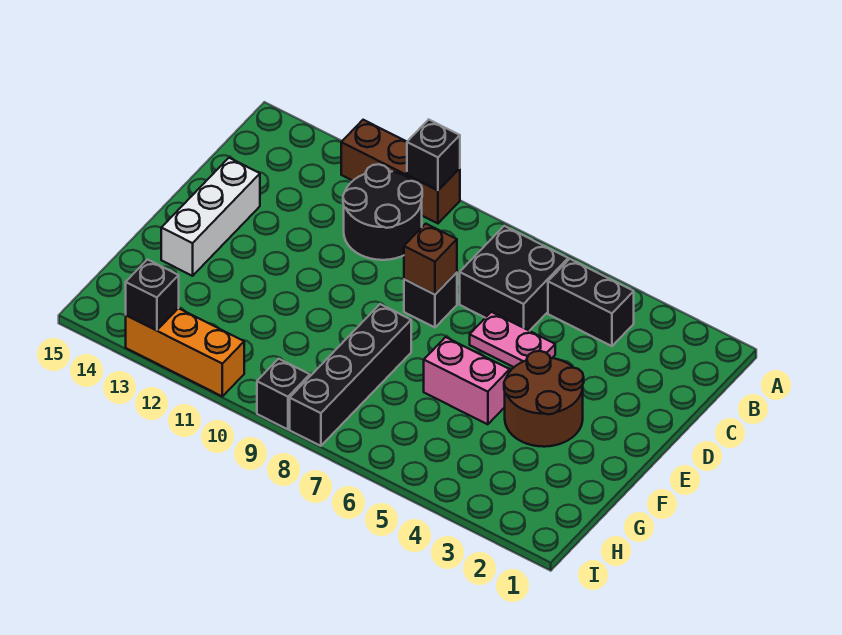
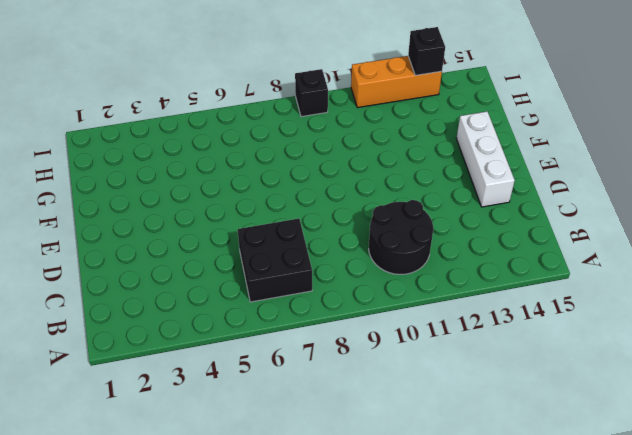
none -> brown 1x3 brick [341,120,460,223]
none -> black 1x2 brick [548,259,634,346]
none -> pink 1x2 plate [470,312,555,367]

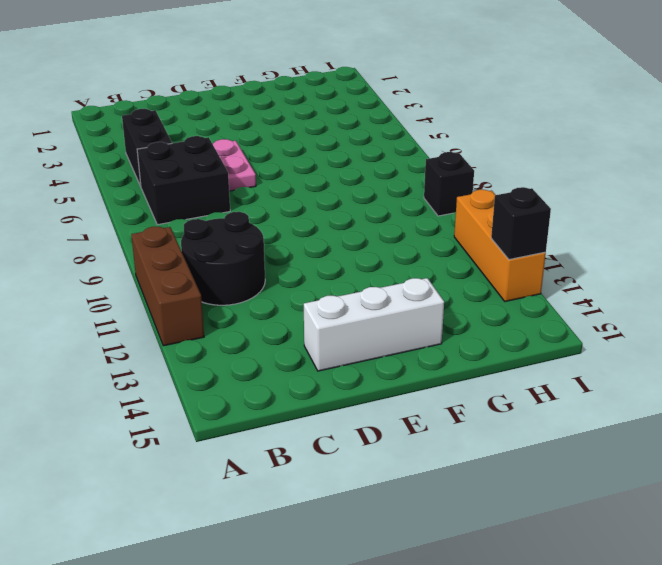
none -> black 1x1 brick [404,272,457,327]
none -> brown 2x2 round brick [504,351,584,447]
none -> pink 1x2 brick [424,337,510,424]

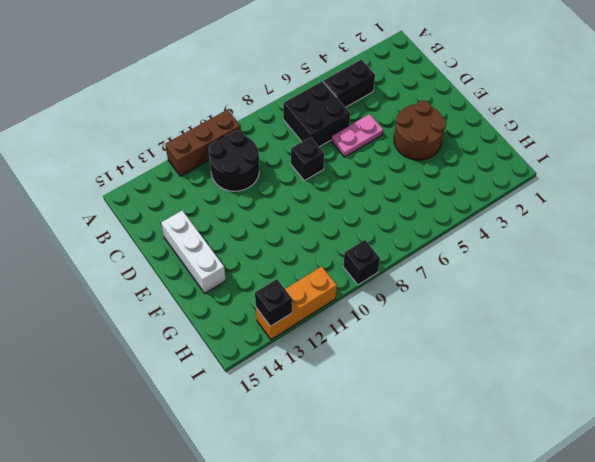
none -> pink 1x2 brick [424,337,510,424]
none -> black 1x4 brick [290,304,411,446]
none -> black 1x1 brick [407,120,460,190]

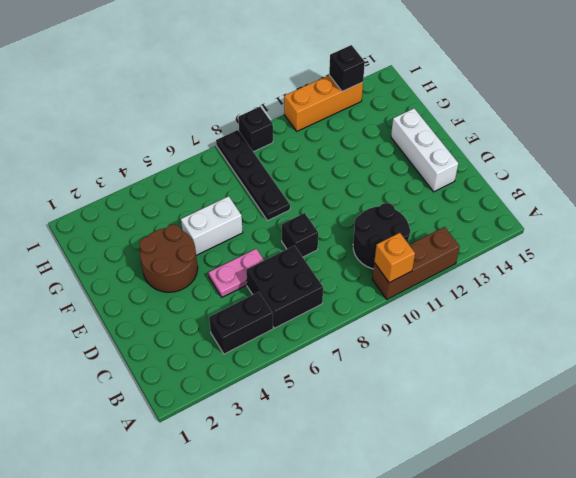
orange 1x1 brick [374,233,415,283] -> black 1x1 brick [407,120,460,190]
white 1x2 brick [181,196,243,255] -> pink 1x2 brick [424,337,510,424]
black 1x4 plate [216,130,290,220] -> black 1x4 brick [290,304,411,446]
none -> brown 1x1 brick [404,224,457,294]

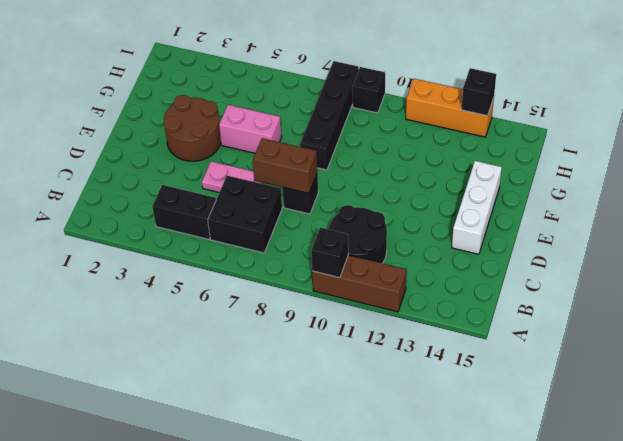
brown 1x2 brick [253,138,317,193] -> brown 1x1 brick [404,224,457,294]

